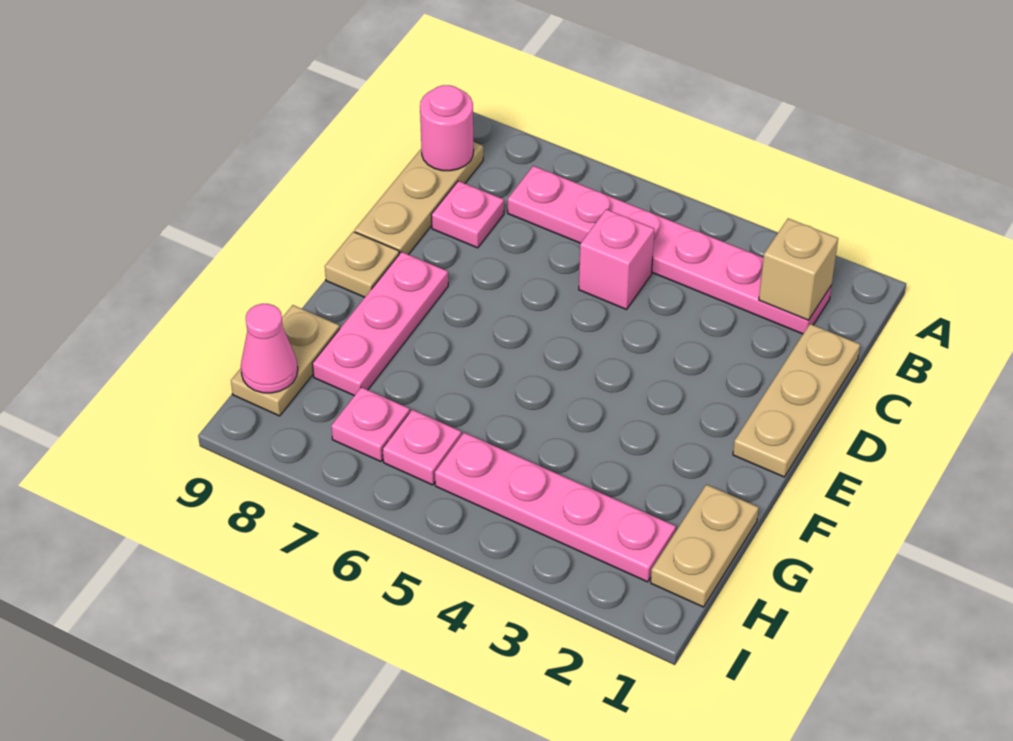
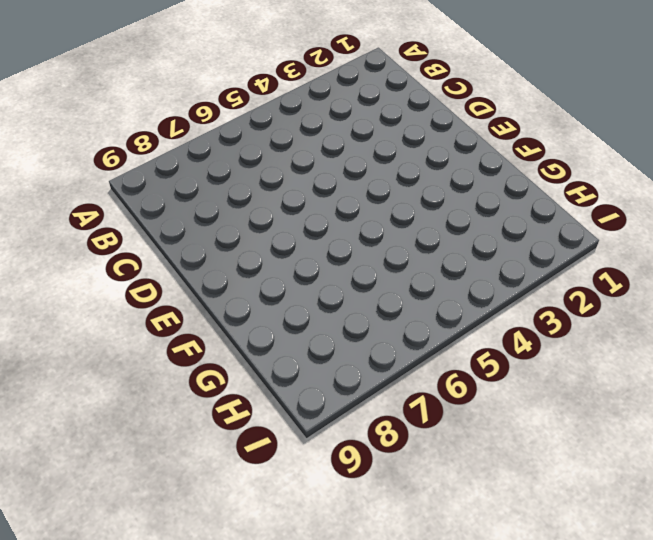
none -> pink 1x6 plate [508,166,831,334]
none -> tan 1x3 plate [355,142,483,255]
none -> tan 1x3 plate [733,324,860,477]

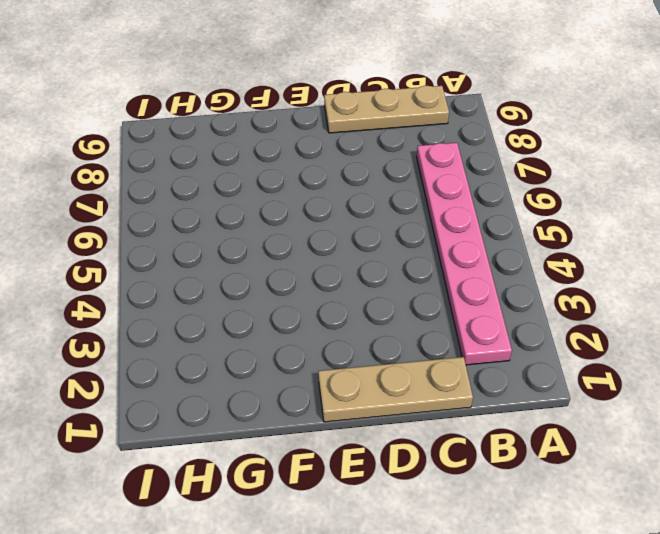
none -> pink 1x1 brick [579,209,654,310]
none -> pink 1x1 plate [431,181,504,248]
none -> pink 1x3 plate [312,252,448,396]

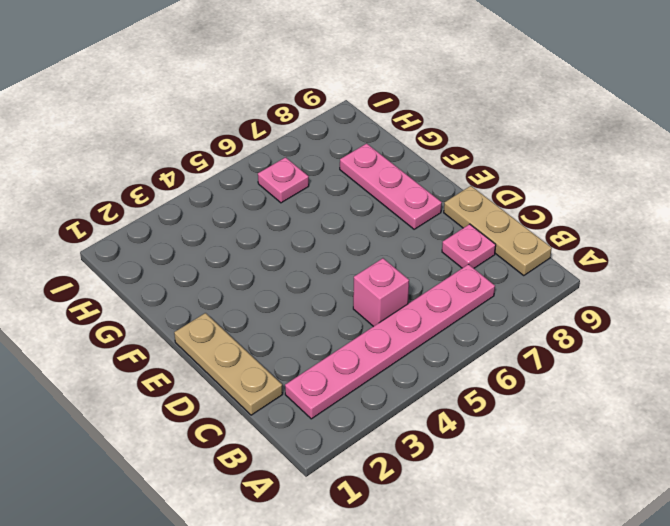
none -> tan 1x1 plate [325,232,399,297]
none -> tan 1x2 plate [651,484,759,607]
none -> tan 1x2 plate [231,305,340,416]

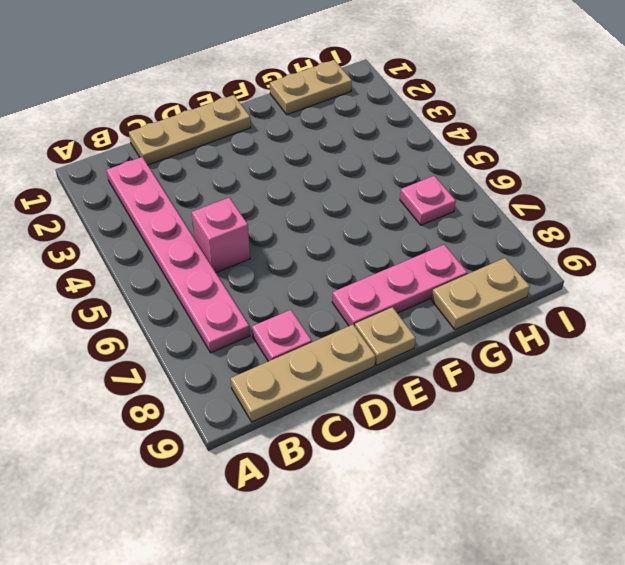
none -> pink 1x4 plate [435,433,676,582]
none -> pink 1x1 plate [331,387,410,462]
none -> tan 1x1 brick [759,218,838,320]

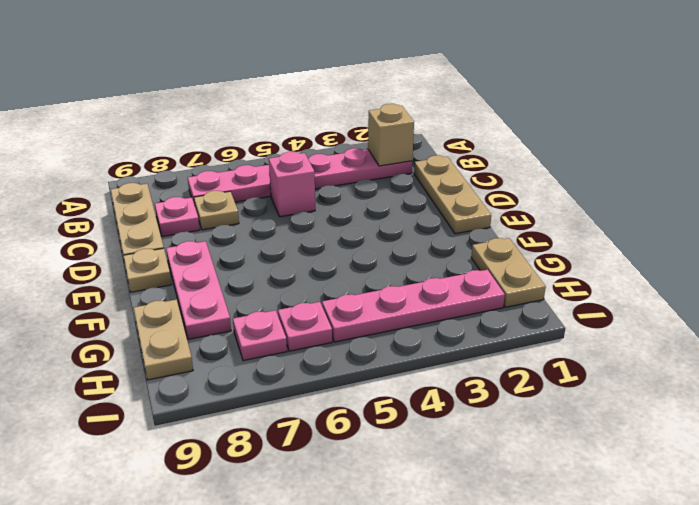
tan 1x1 plate [194,191,239,230] -> none
none -> pink 1x1 round brick [420,85,474,171]
none -> pink 1x1 cone [241,304,298,393]

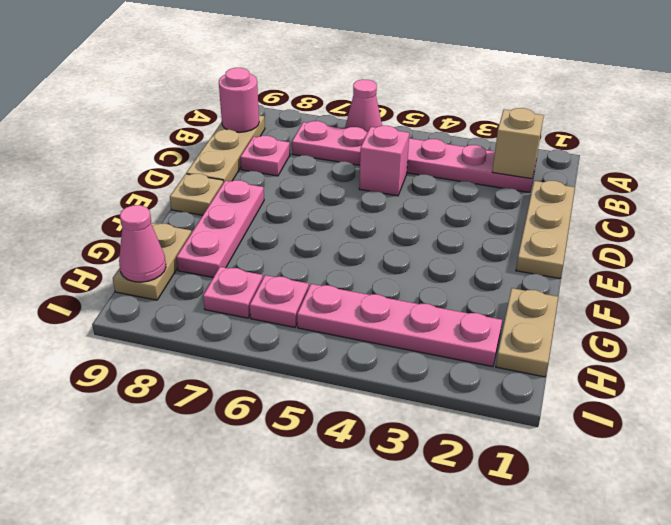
pink 1x1 cone [345,79,382,132] -> none

